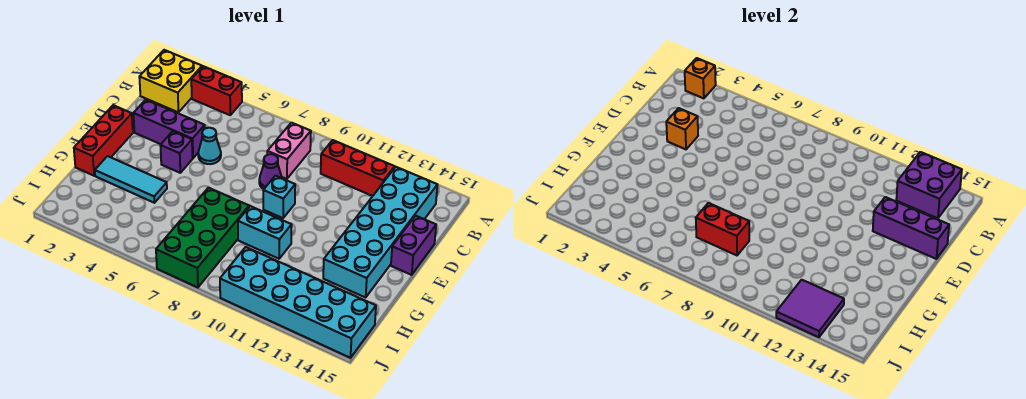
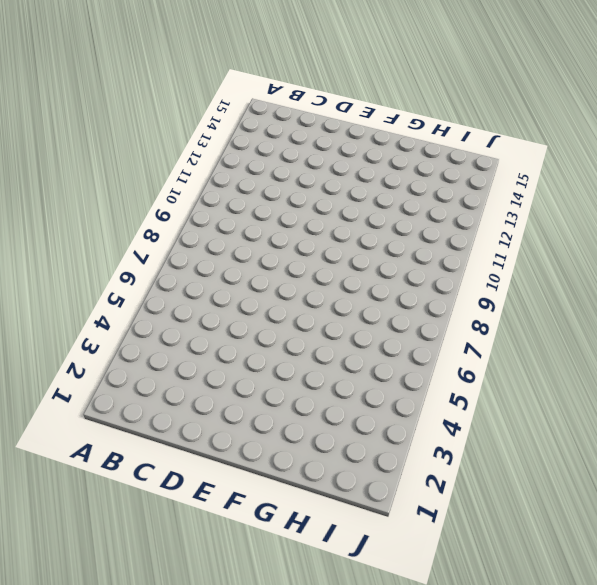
none -> yellow 2x2 brick [139,50,202,112]
none -> red 1x2 brick [191,66,242,115]
none -> pink 1x2 brick [267,123,311,179]

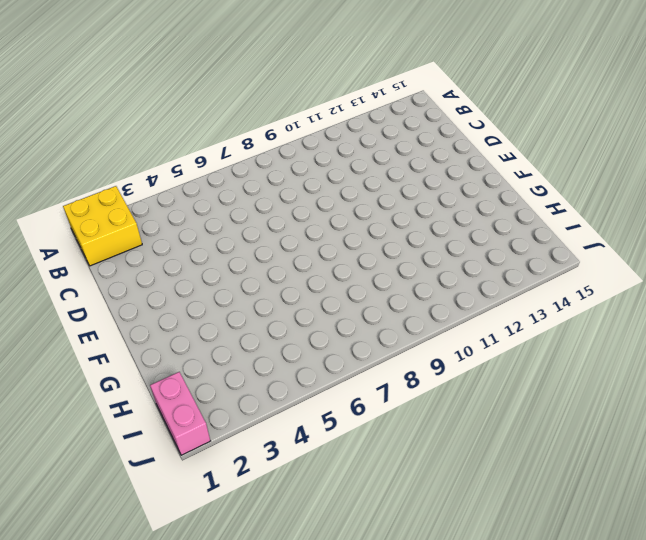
pink 1x2 brick [150,372,210,455] -> pink 1x2 brick moved to [267,123,311,179]
none -> red 1x2 brick [191,66,242,115]
none -> red 1x3 brick [321,140,395,196]
none -> cyan 2x6 brick [323,167,437,297]

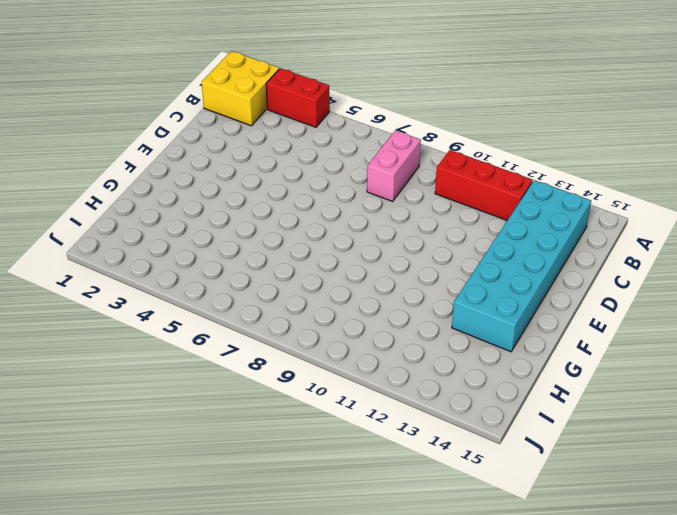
none -> purple 1x3 brick [133,100,205,158]
none -> cyan 1x1 cone [198,128,221,164]
none -> purple 1x1 cone [259,154,282,189]

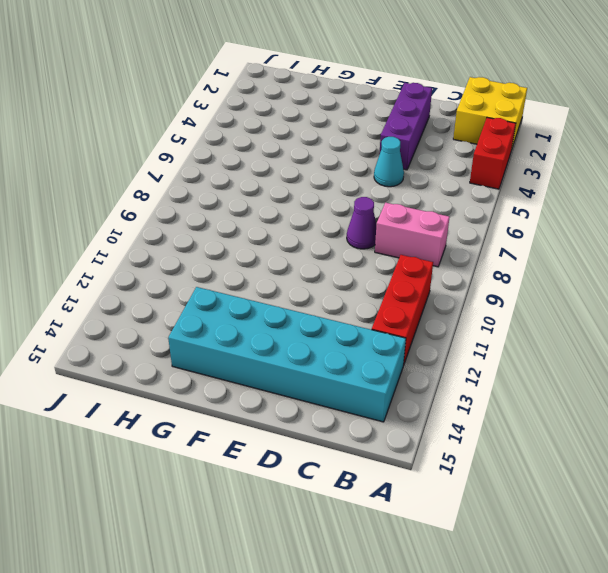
none -> purple 1x2 brick [391,216,436,275]
none -> red 1x3 brick [74,105,133,176]
none -> purple 1x1 brick [160,131,193,173]

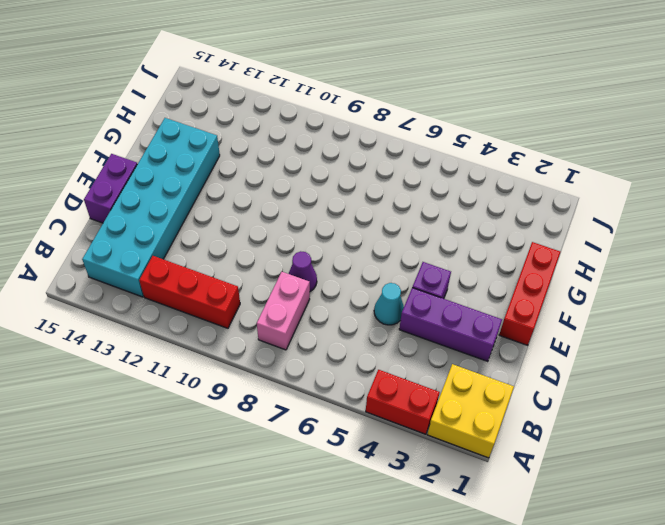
none -> cyan 1x1 brick [263,176,295,218]
none -> cyan 1x3 tile [95,156,167,203]
none -> green 2x4 brick [156,188,249,288]

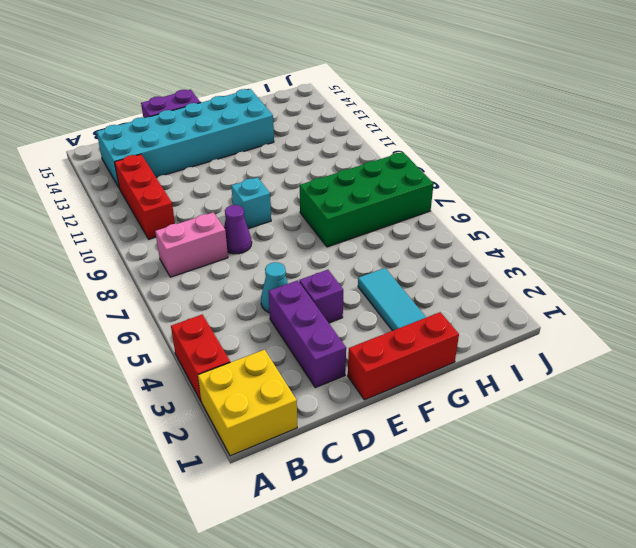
none -> cyan 1x2 brick [238,206,292,259]
none -> cyan 2x6 brick [220,247,376,358]
none -> orange 1x1 brick [685,58,716,98]

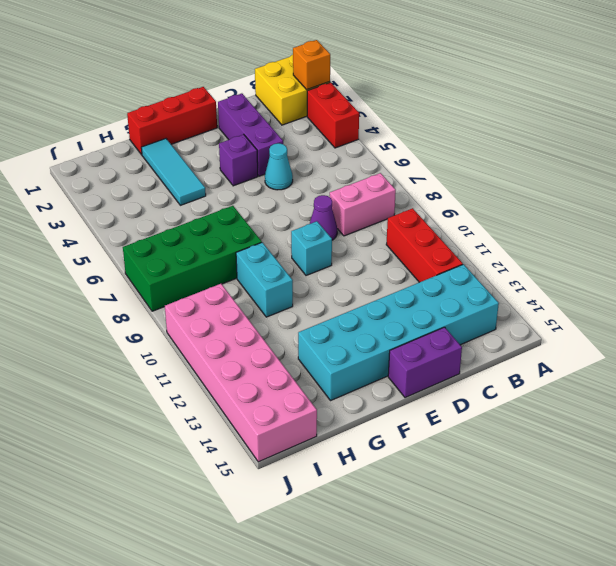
pink 2x6 brick [165,284,317,462] -> cyan 2x6 brick [220,247,376,358]
none -> purple 2x2 brick [896,152,962,218]
none -> orange 1x1 brick [666,108,698,149]
none -> purple 1x3 brick [873,197,949,259]

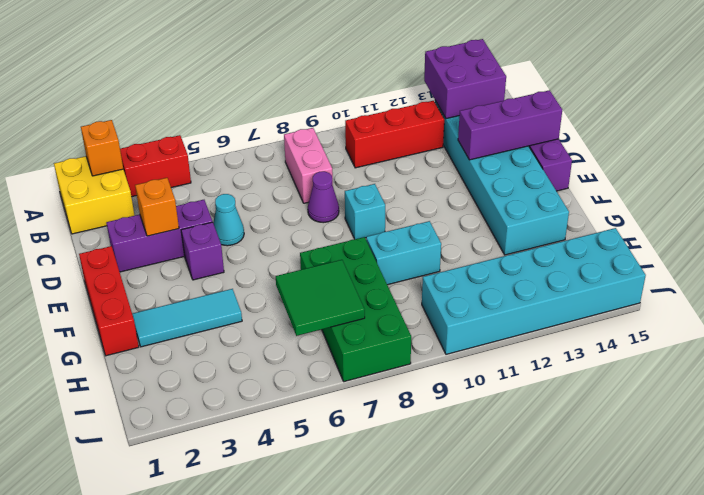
green 2x2 tile [276,260,365,336] -> red 1x2 brick [696,203,749,255]
none -> purple 2x2 tile [776,280,844,337]

